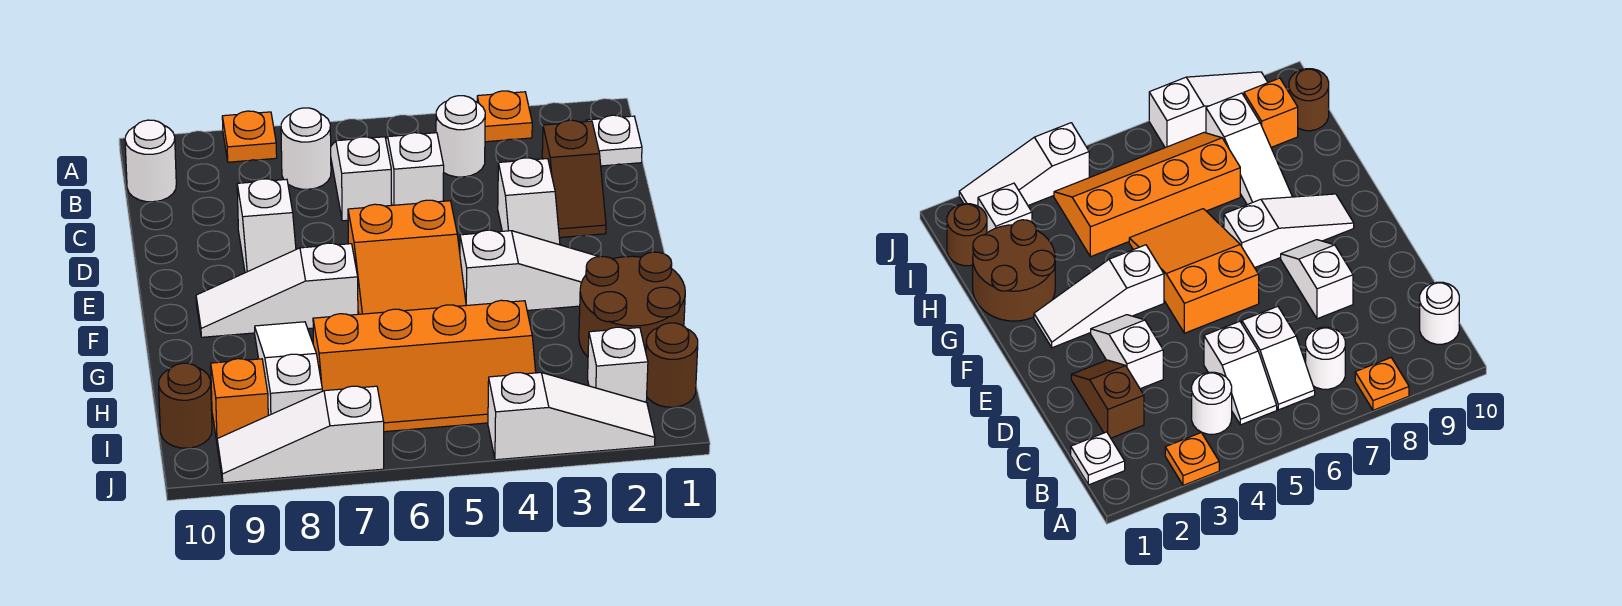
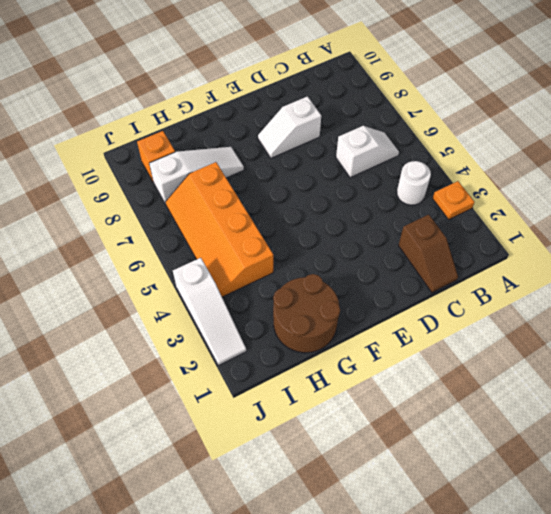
brown 1x2 slope [398,215,458,293] -> brown 1x2 slope turned to [542,120,606,238]
none -> orange 1x1 plate [222,111,277,162]
none -> white 1x1 plate [586,115,642,166]
none -> white 1x2 slope [386,133,444,205]

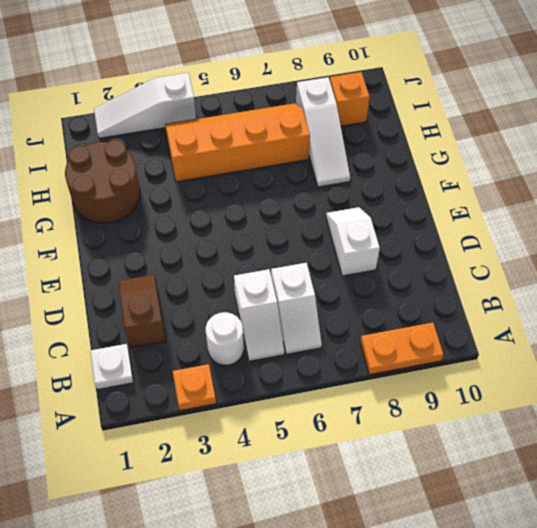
orange 1x2 plate [360,323,443,375] -> orange 1x1 plate [222,111,277,162]
none -> white 1x1 round brick [281,108,331,189]
none -> white 1x1 round brick [125,120,176,202]
none -> white 1x2 slope [498,158,560,245]

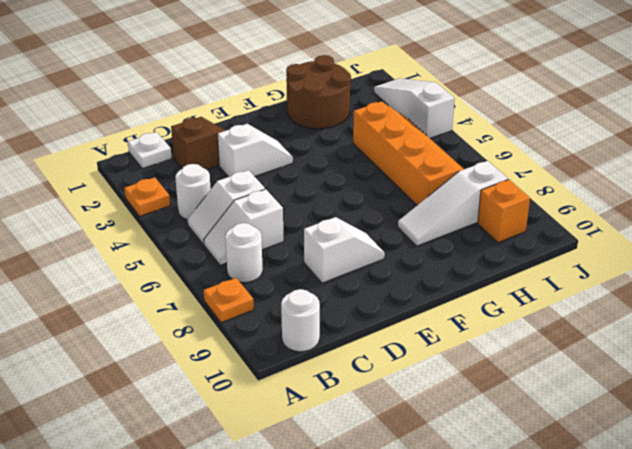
none -> orange 2x3 slope [348,200,466,314]
none -> white 1x3 slope [460,230,599,310]
none -> white 1x3 slope [196,243,358,337]

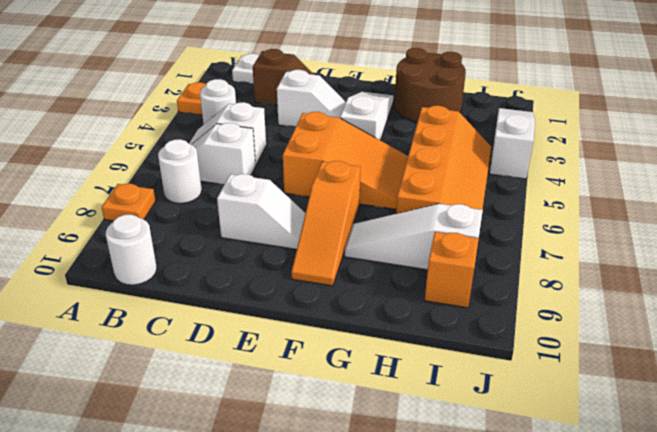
orange 1x3 slope [291,161,361,286] -> white 1x3 slope [196,243,358,337]
none -> brown 1x1 round brick [646,323,698,407]
none -> white 1x1 brick [588,327,648,402]
none -> brown 1x1 round brick [159,363,212,448]

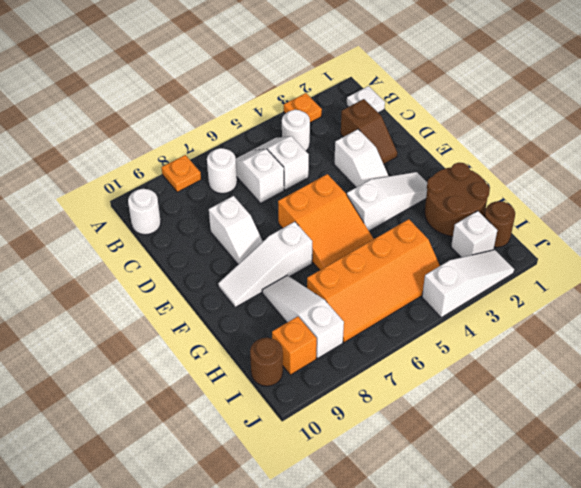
none -> white 1x3 slope [217,386,384,483]

